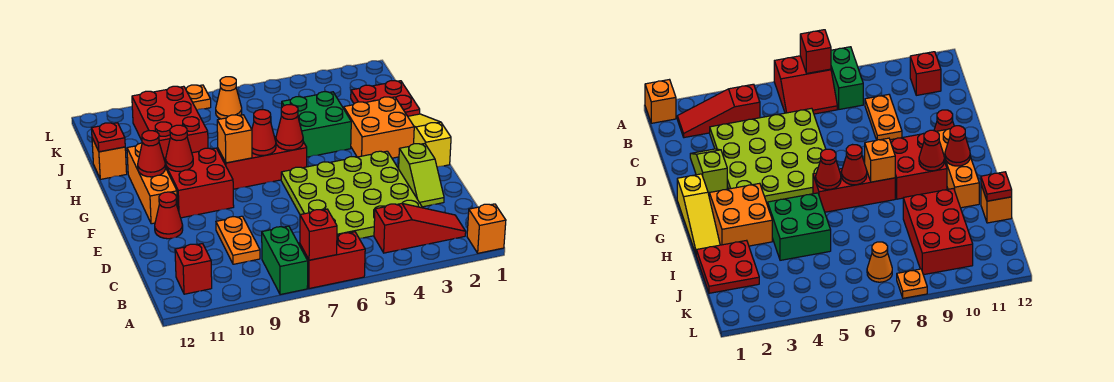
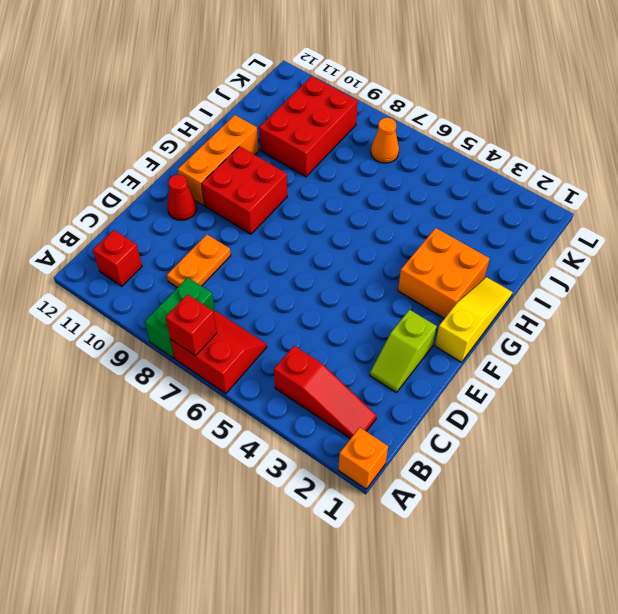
none -> lime 4x4 plate [281,151,422,239]
none -> red 1x3 brick [218,137,307,189]
none -> green 2x2 brick [282,92,351,157]

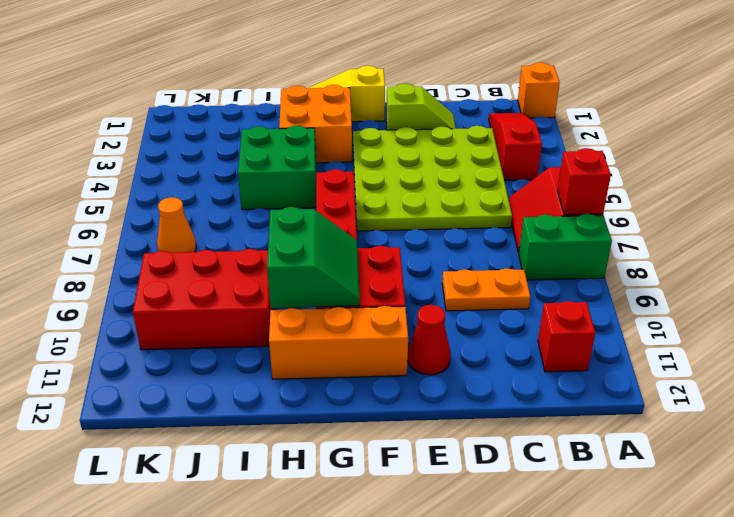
green 2x2 slope [267,207,360,308] -> red 1x1 cone [166,125,193,171]
none -> red 2x2 plate [351,81,420,116]
none -> orange 1x1 brick [92,138,127,179]
none -> orange 1x1 plate [185,85,211,110]

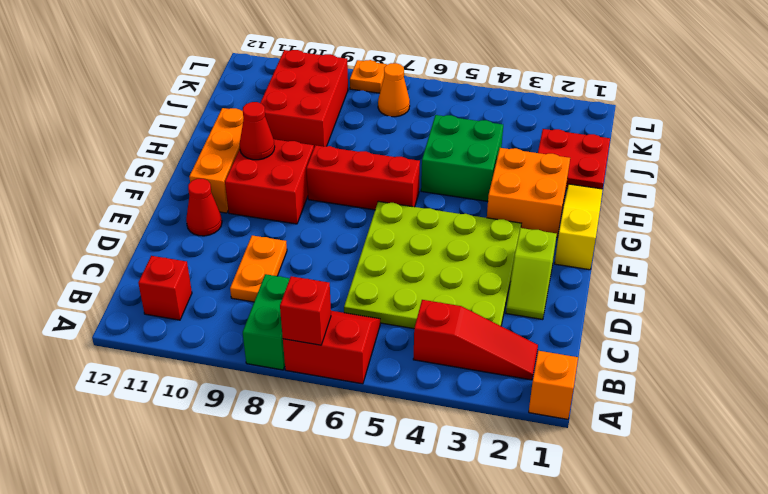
none -> orange 1x1 brick [92,138,127,179]
none -> red 1x1 cone [276,105,303,150]
none -> red 1x1 cone [252,110,276,155]

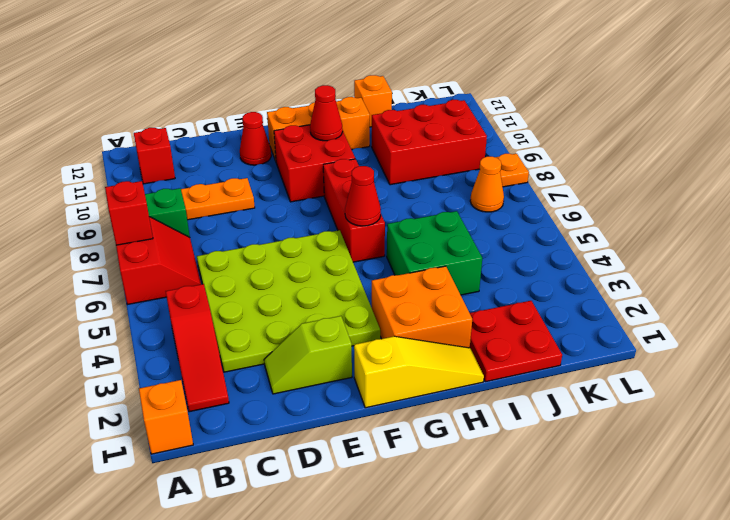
none -> red 1x1 cone [252,110,276,155]
none -> orange 1x1 brick [217,115,252,163]
none -> red 1x1 cone [138,131,166,177]

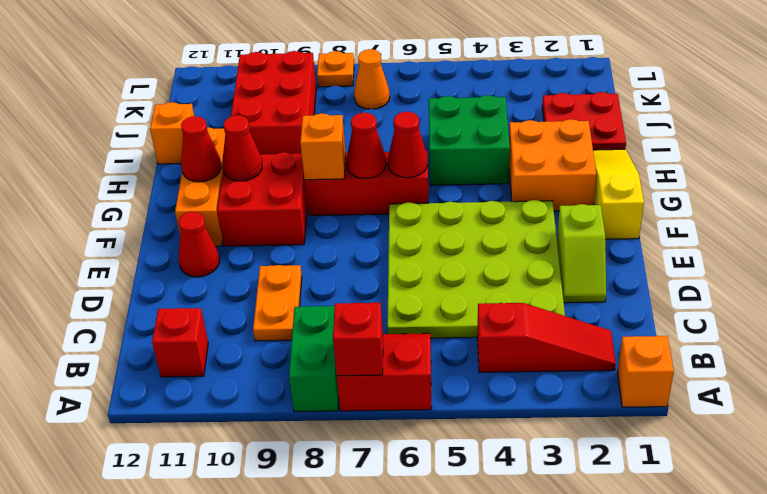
none -> red 1x1 plate [91,123,125,152]

